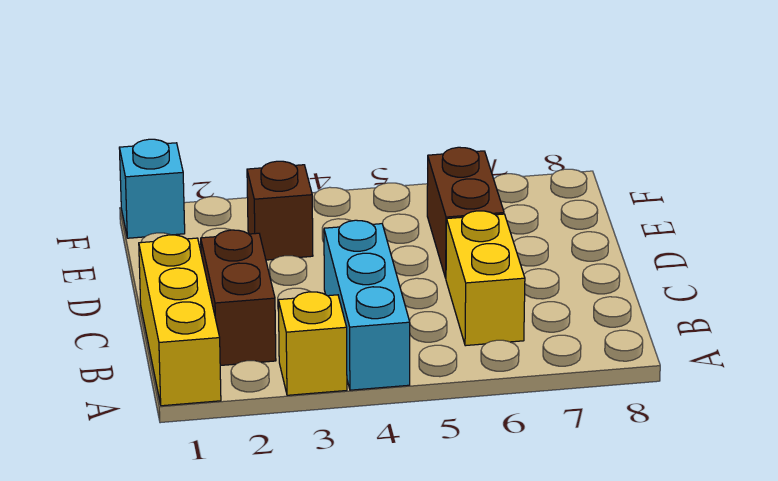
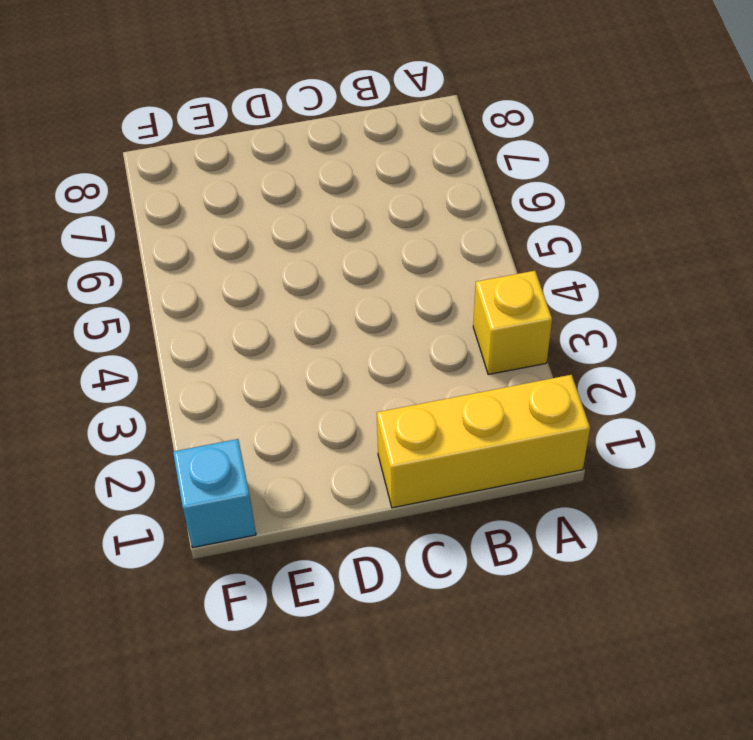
none -> cyan 1x3 brick [324,220,410,390]
none -> brown 1x2 brick [201,230,276,366]

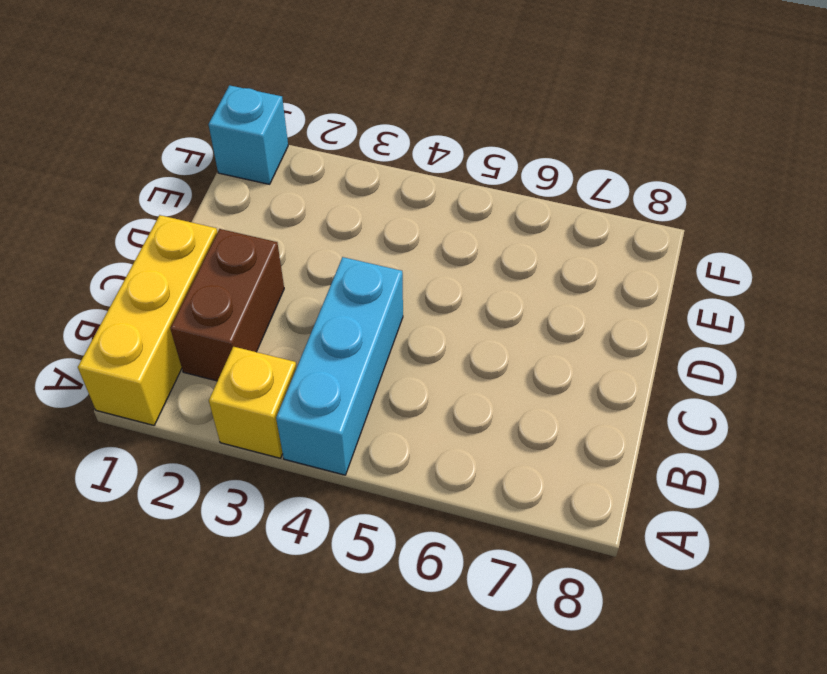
none -> yellow 1x2 brick [446,211,525,346]
none -> brown 1x2 brick [427,147,504,278]

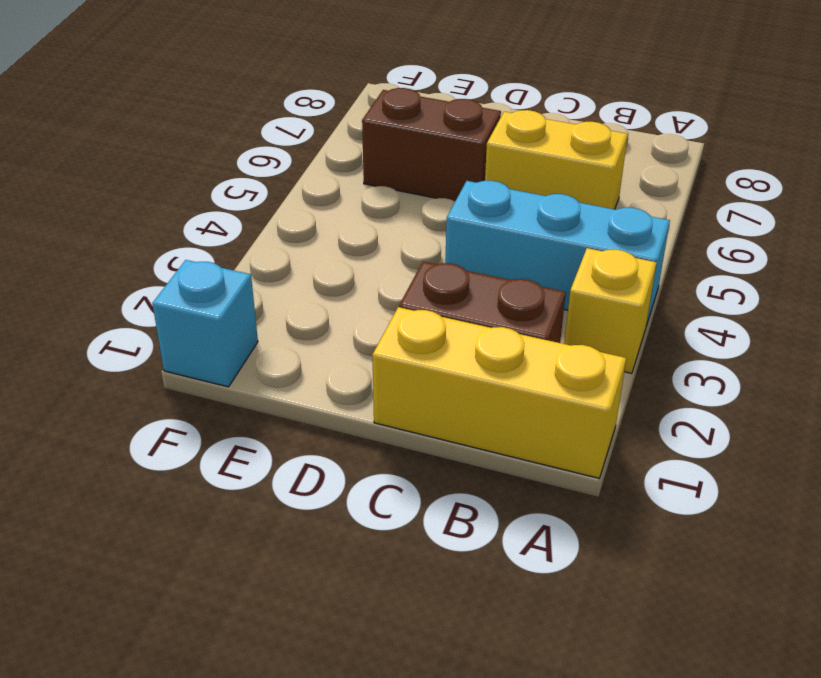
none -> brown 1x1 brick [247,161,313,260]

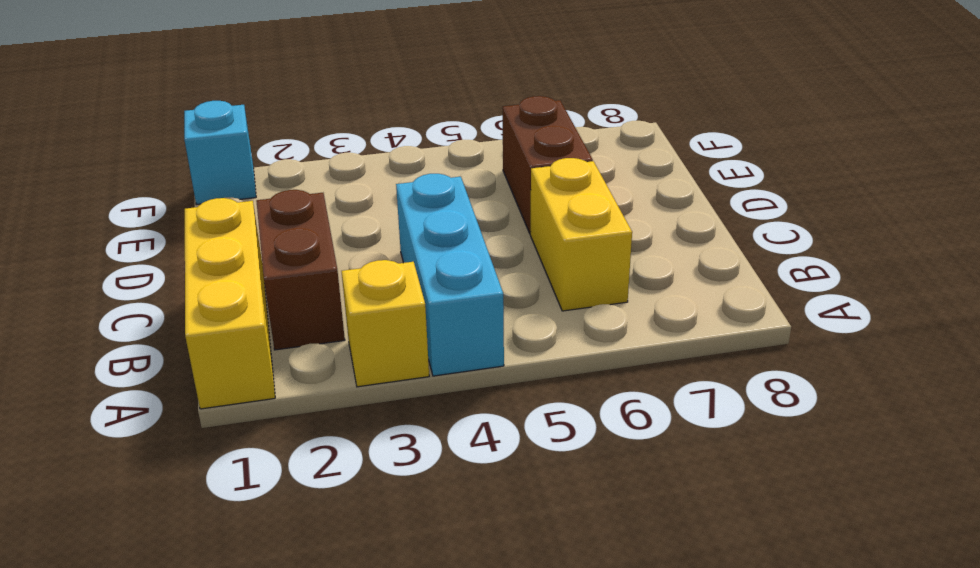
none -> brown 1x1 brick [247,161,313,260]

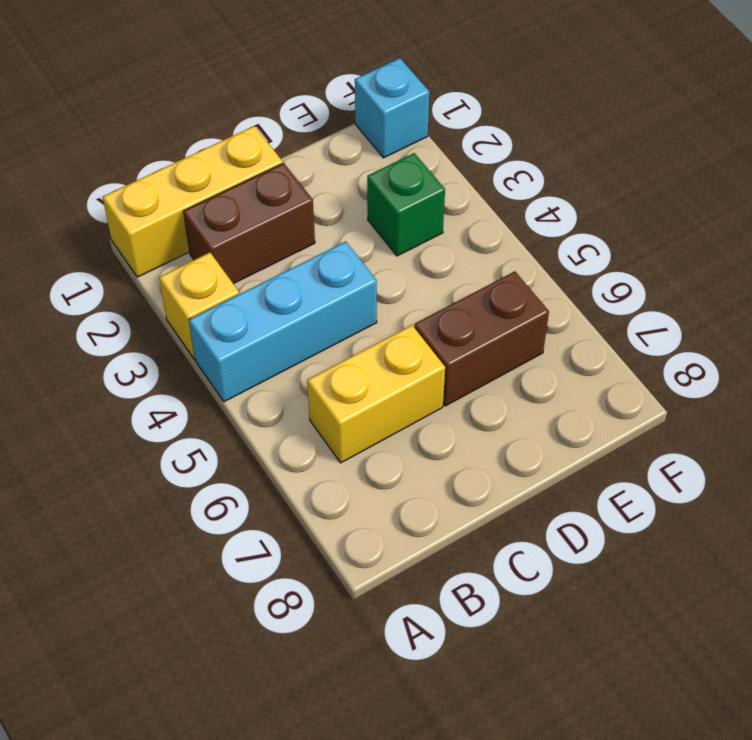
green 1x1 brick [367,153,445,256] -> brown 1x1 brick [247,161,313,260]

